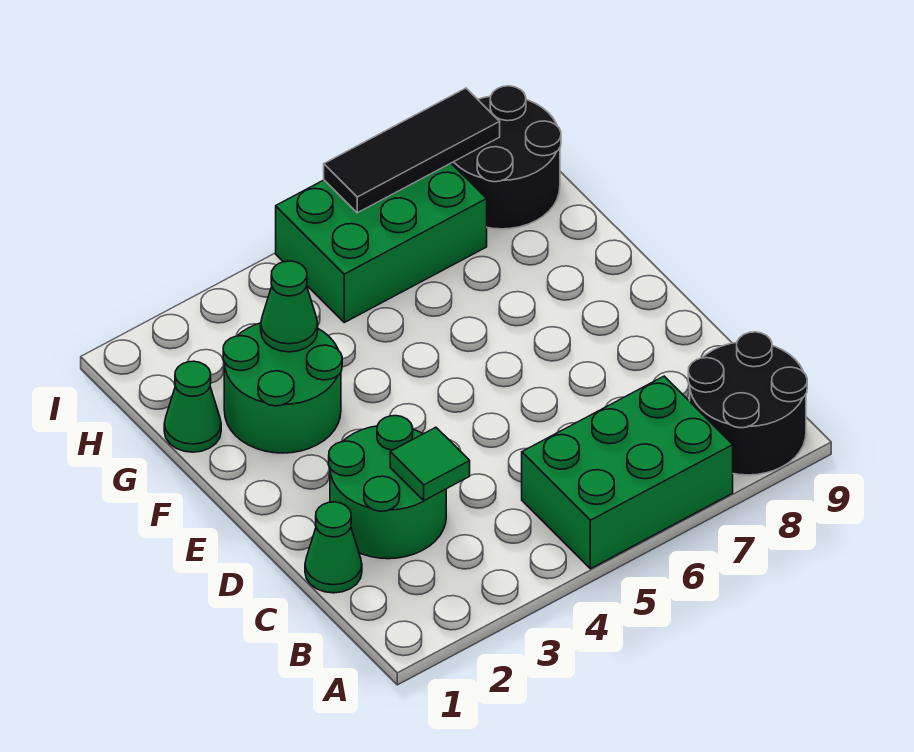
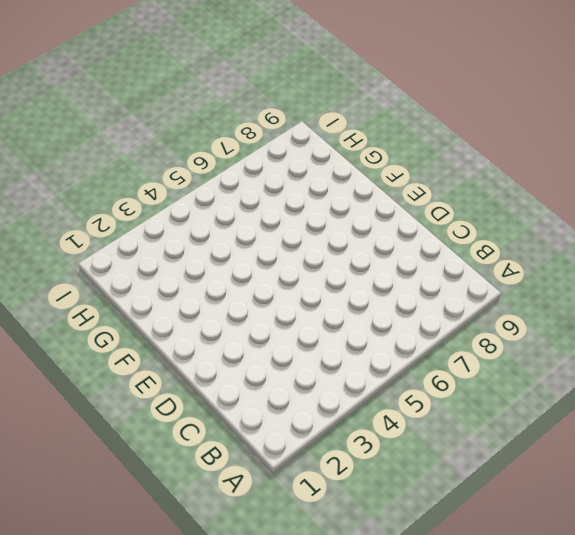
none -> green 2x3 brick [522,376,733,569]
none -> black 2x2 round brick [688,332,807,475]

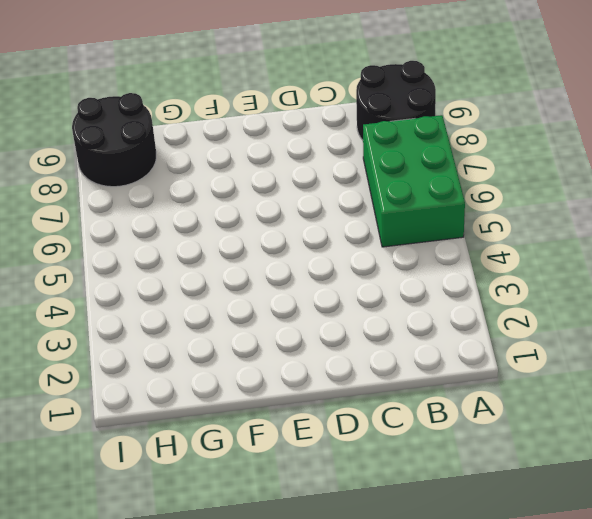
none -> green 1x1 cone [305,502,362,593]
none -> green 2x2 round brick [329,416,446,559]

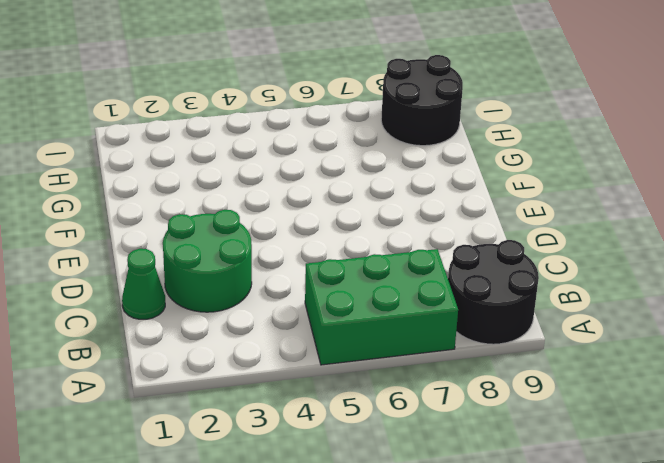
none -> green 2x2 round brick [223,323,342,453]
none -> green 1x1 cone [164,361,221,452]

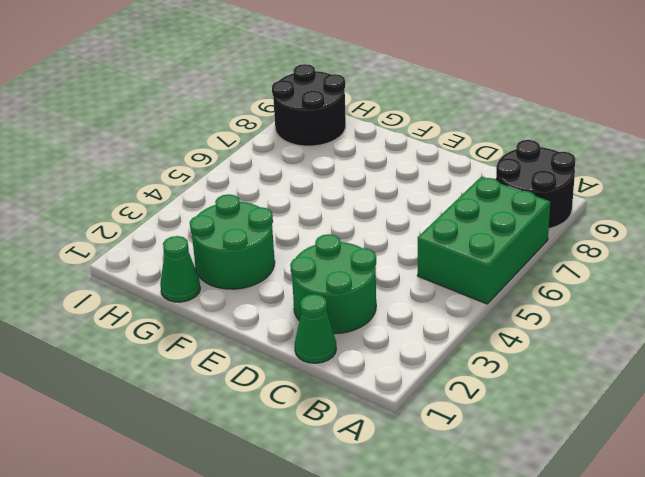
none -> green 2x3 brick [276,163,487,322]
none -> green 1x1 tile [390,427,470,501]

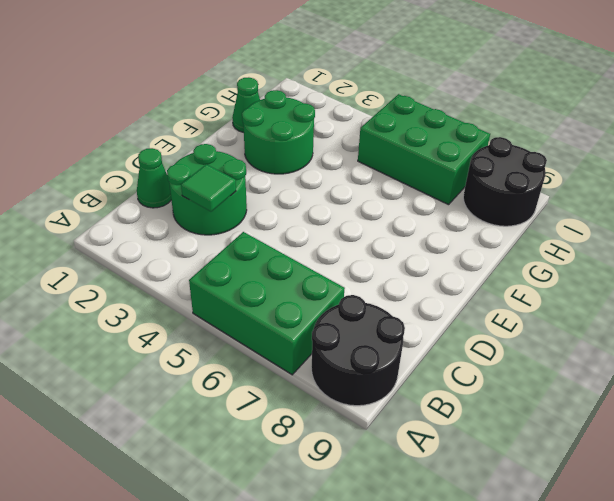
none -> green 1x1 cone [261,261,318,352]
none -> black 1x3 tile [324,88,500,213]

